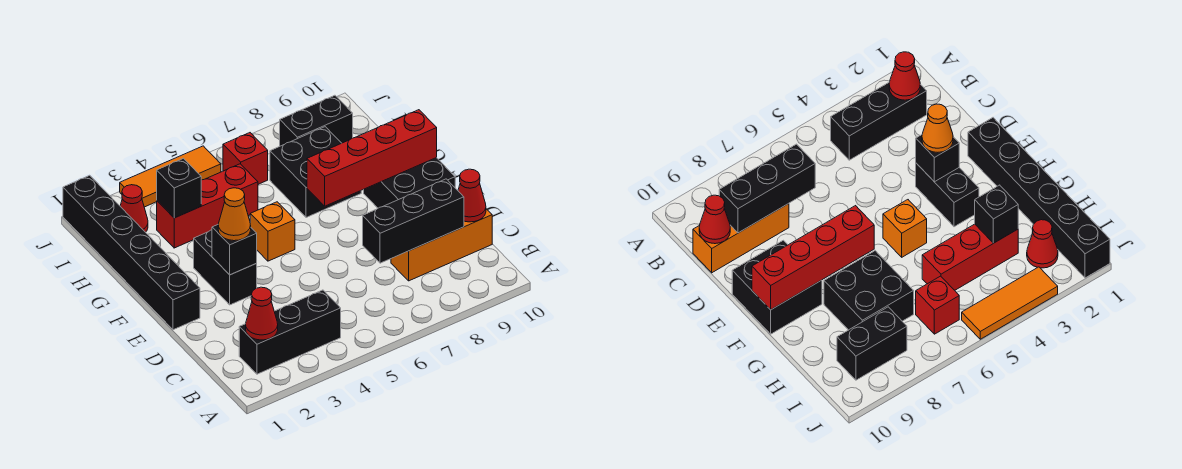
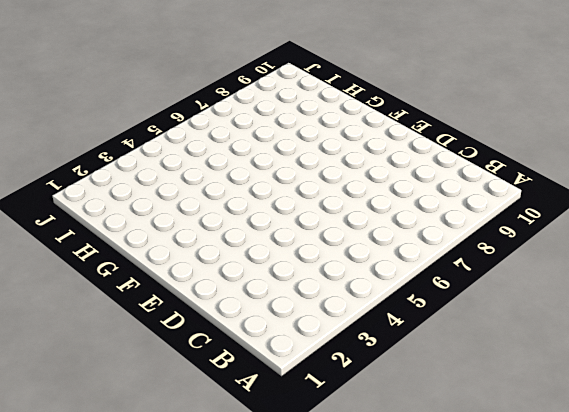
none -> black 1x3 brick [239,290,341,374]
none -> orange 1x3 brick [391,209,492,281]
none -> black 1x6 brick [63,175,200,330]

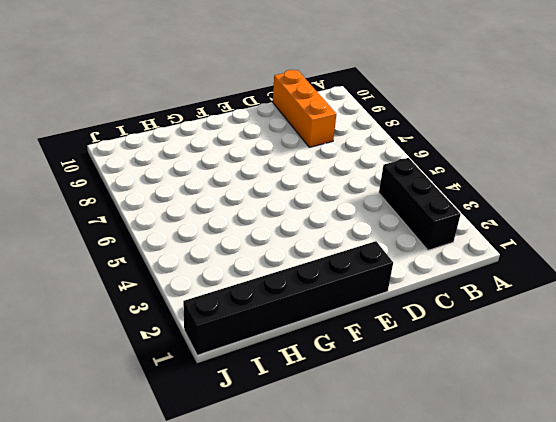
none -> black 1x2 brick [194,230,257,305]
none -> black 2x2 brick [364,158,455,208]
none -> orange 1x1 brick [250,202,295,261]

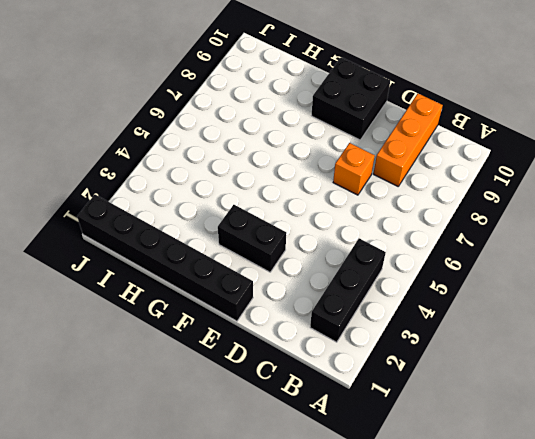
orange 1x1 brick [333,143,375,195] -> orange 1x1 brick moved to [250,202,295,261]
none -> black 2x2 brick [270,127,361,217]
none -> red 1x3 brick [157,164,258,248]
none -> red 1x1 cone [120,185,148,232]

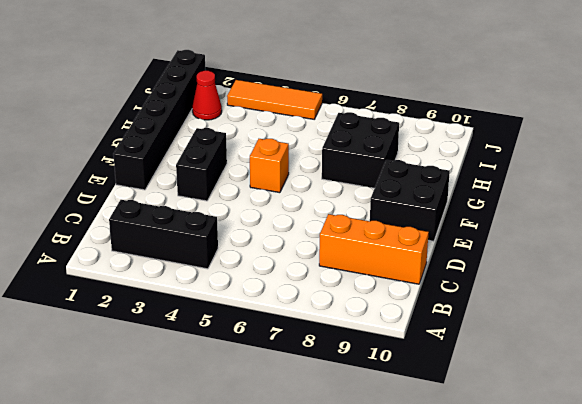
none -> red 1x3 brick [157,164,258,248]
none -> red 1x1 brick [223,133,268,184]
none -> black 1x2 brick [280,95,353,146]

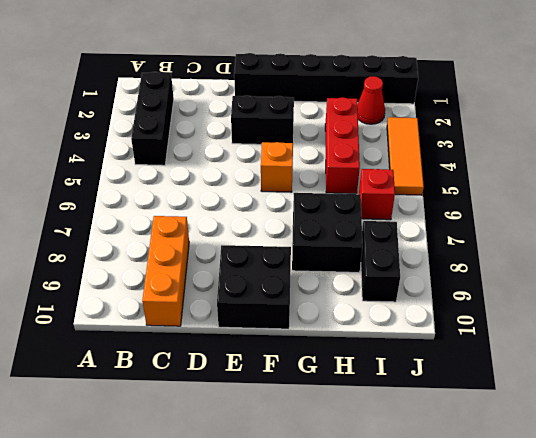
none -> red 1x1 cone [246,287,278,340]
none -> black 1x3 brick [363,179,464,263]
none -> red 1x1 cone [458,169,486,222]

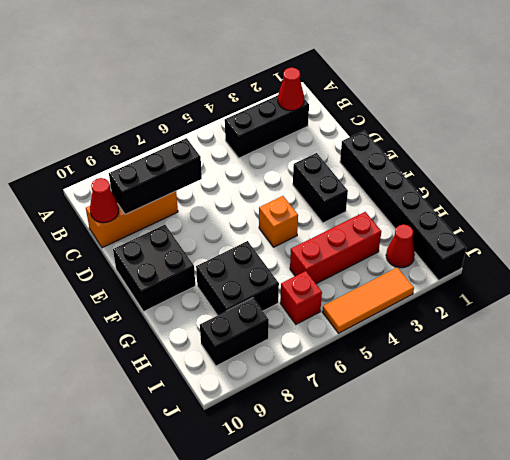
none -> black 1x1 brick [212,225,257,275]
none -> red 1x4 brick [307,110,437,206]
none -> black 1x1 brick [157,158,201,218]

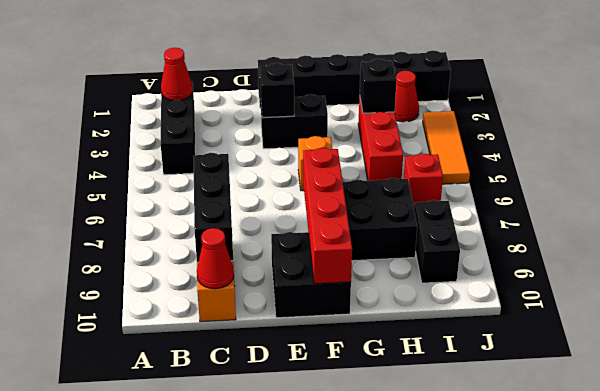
none -> orange 1x1 cone [218,188,251,241]

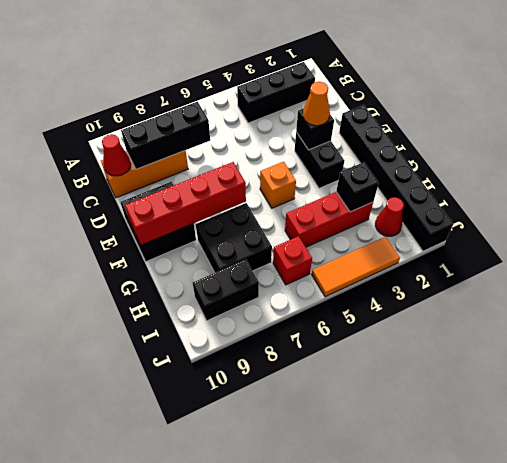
none -> red 1x1 cone [246,287,278,340]

